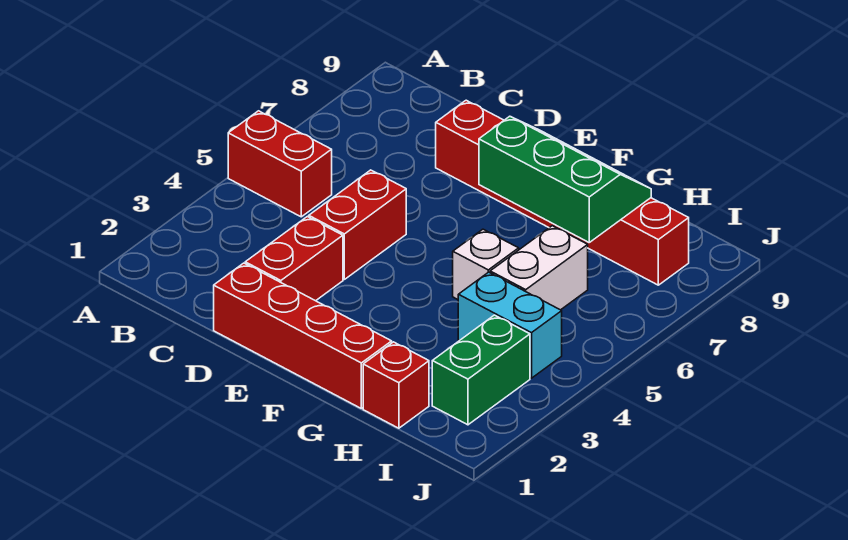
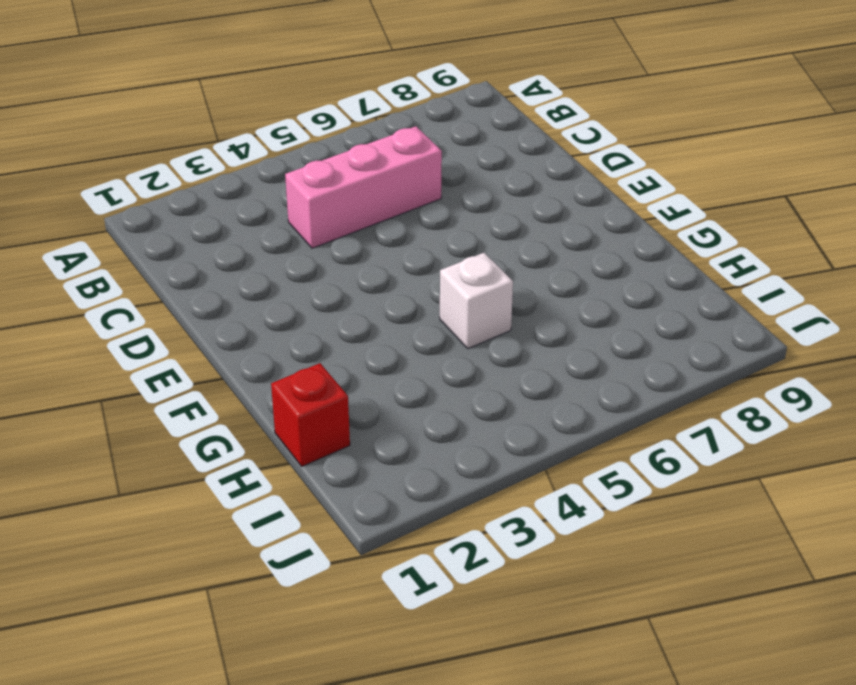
pink 1x3 brick [285,126,442,248] -> none
none -> red 1x2 brick [228,111,332,217]
none -> red 1x4 brick [214,263,392,408]

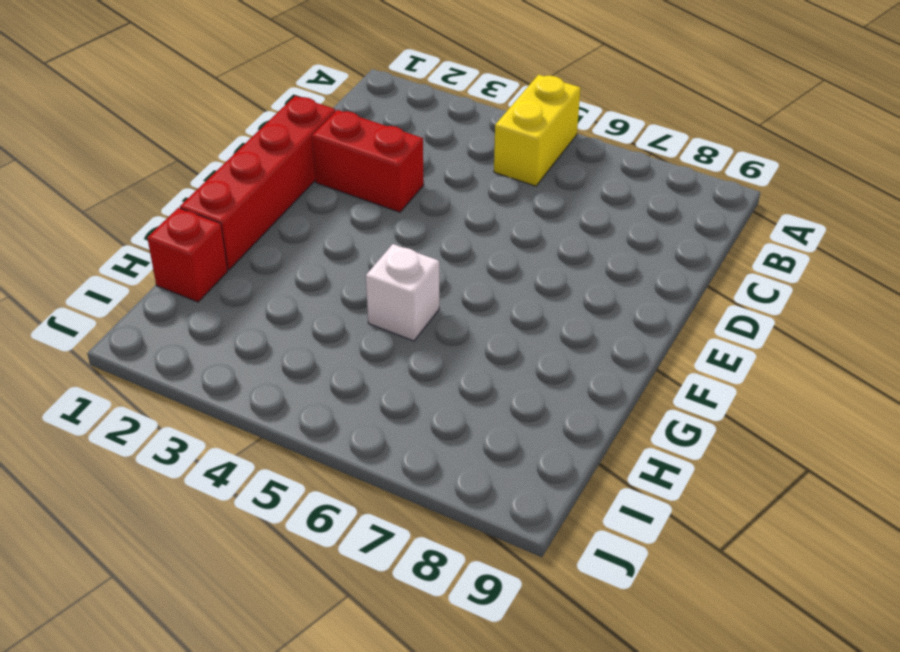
yellow 1x2 brick [494,75,580,186] -> red 1x2 brick [228,111,332,217]
none -> red 1x2 brick [309,170,406,279]
none -> red 1x6 brick [436,100,689,285]

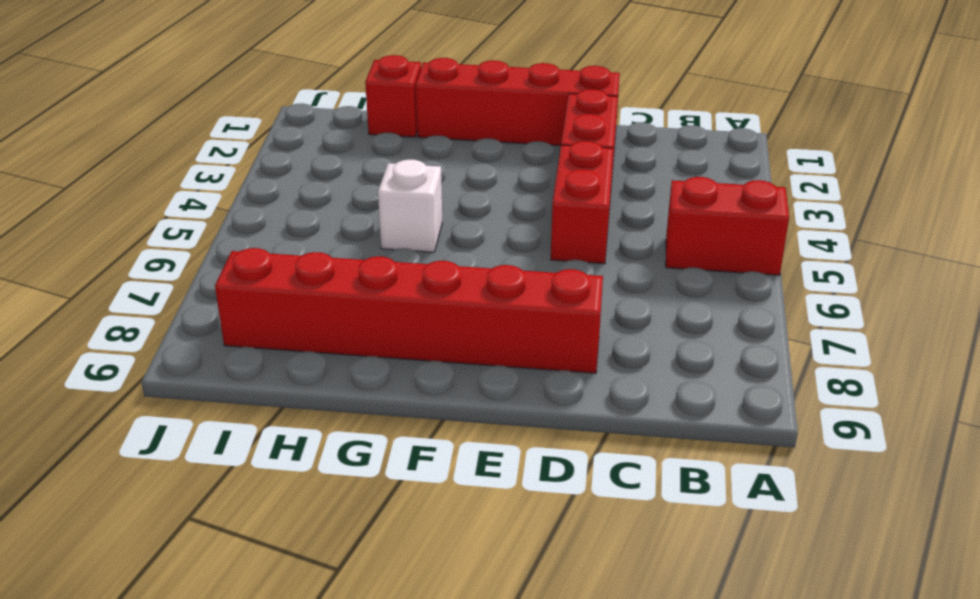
none -> cyan 1x2 brick [458,272,562,378]
none -> white 1x2 brick [490,226,588,310]

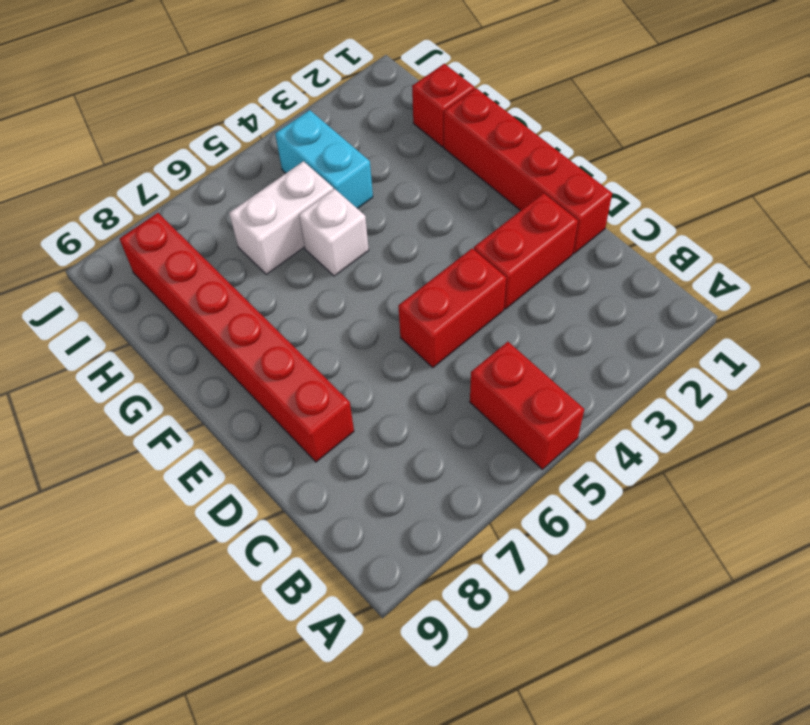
none -> green 1x2 brick [432,315,530,425]
none -> green 2x3 slope [479,116,651,242]

